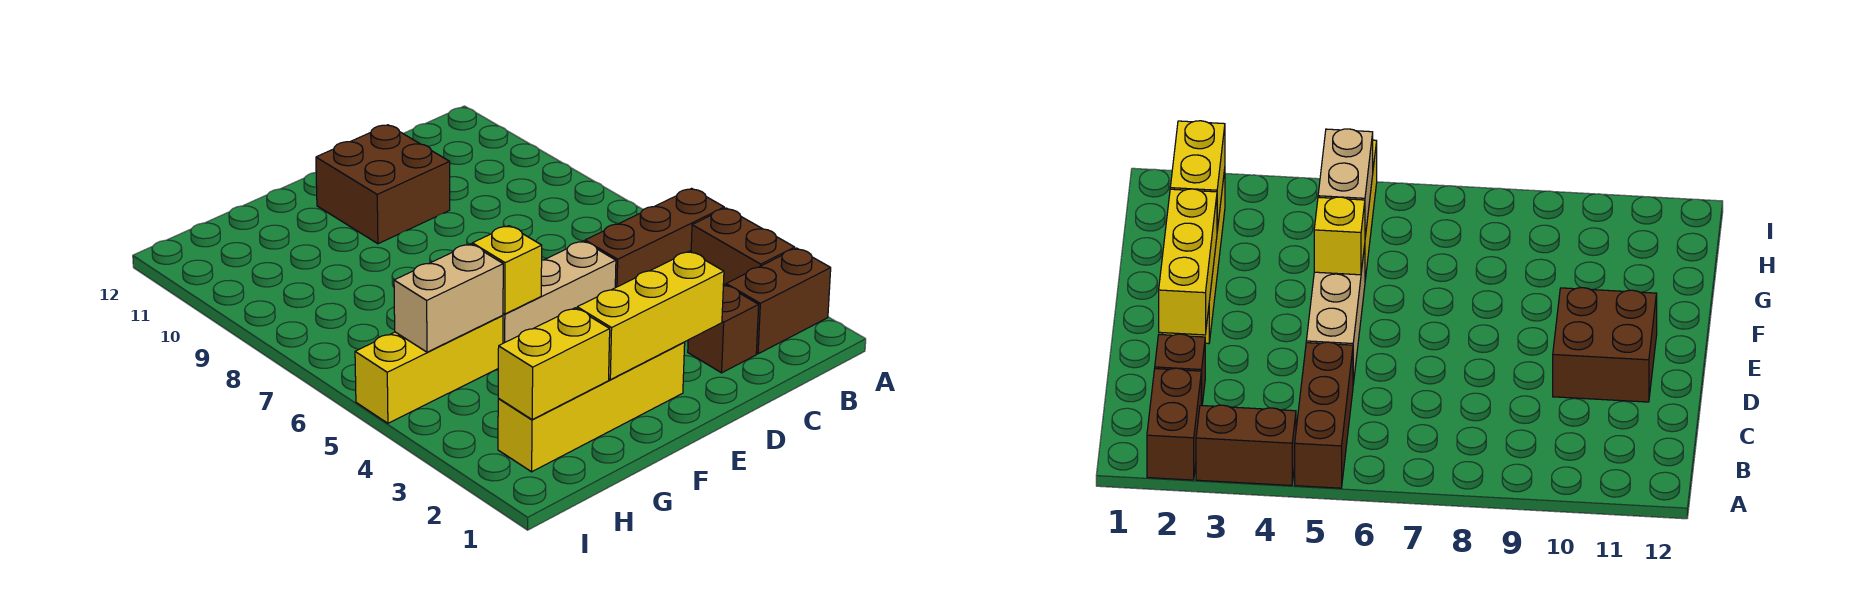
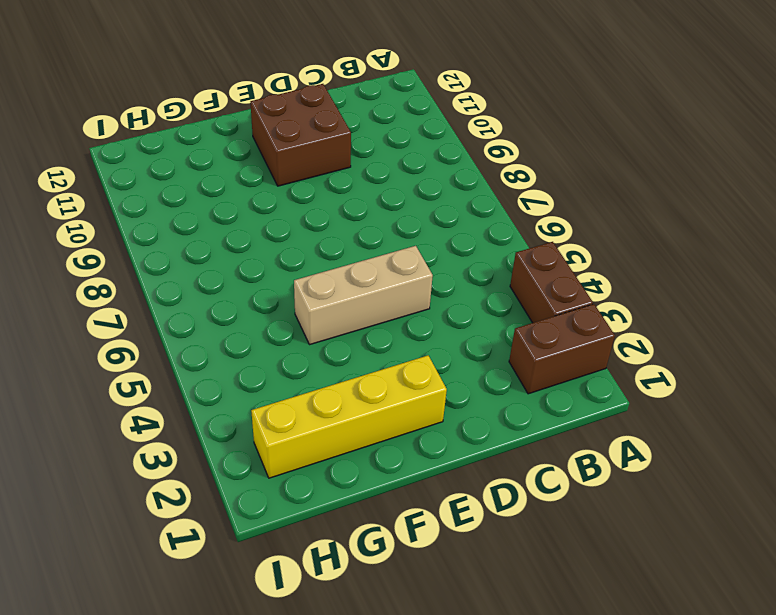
none -> brown 1x3 brick [585,188,724,288]
none -> brown 1x1 brick [688,285,759,373]
none -> yellow 1x3 brick [355,316,503,423]

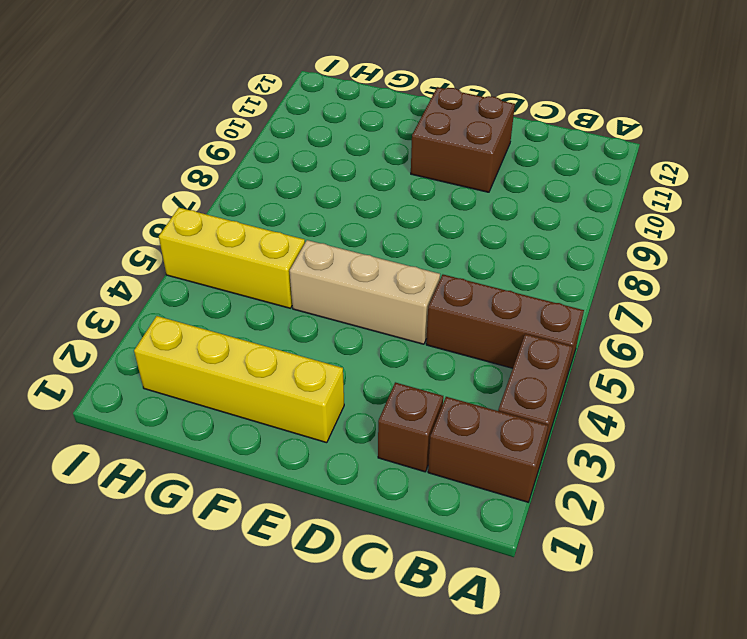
none -> yellow 1x3 brick [577,251,724,380]
none -> yellow 1x1 brick [472,226,542,314]
none -> yellow 1x2 brick [498,308,610,420]

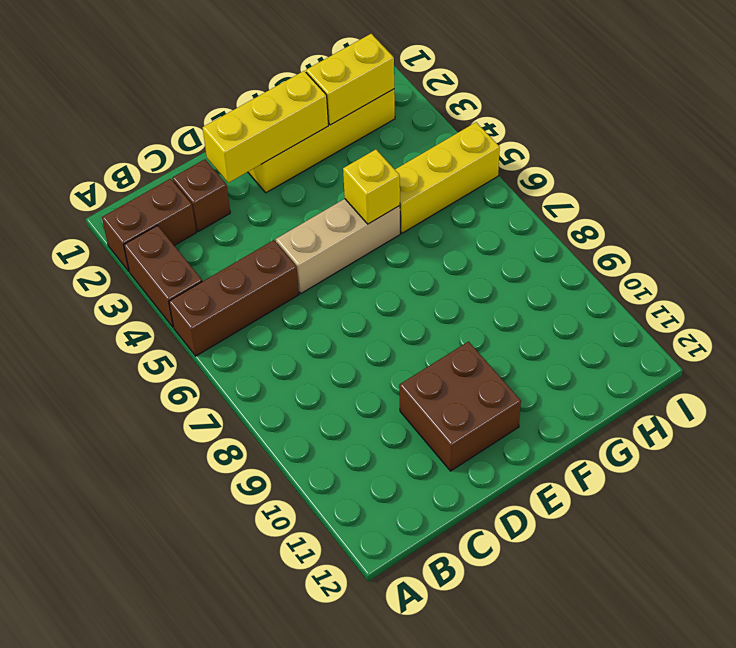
none -> tan 1x2 brick [394,244,503,352]

